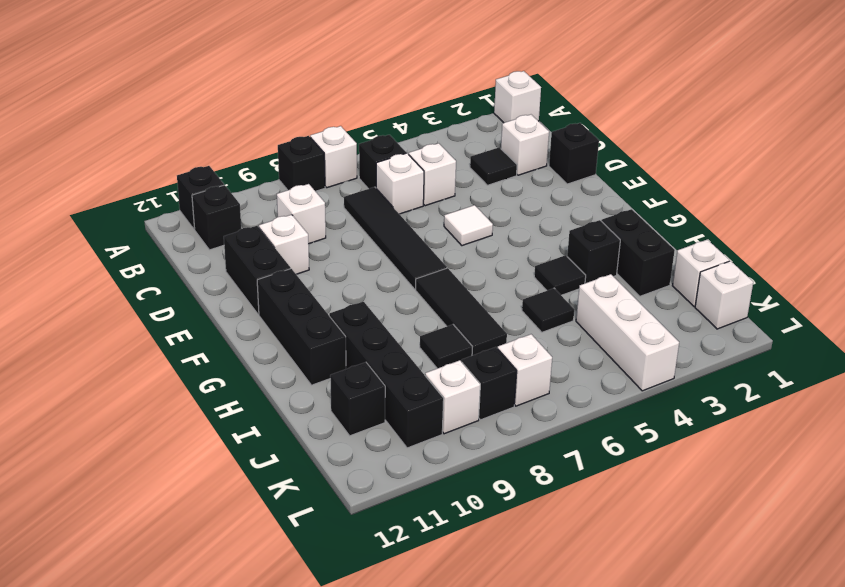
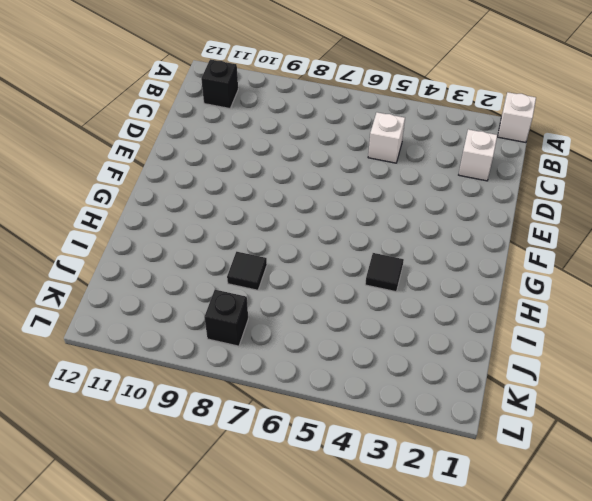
none -> white 1x1 brick [310,126,357,188]
none -> black 1x1 brick [278,136,325,191]
none -> black 1x1 brick [177,166,224,229]
none -> black 1x1 brick [359,135,406,189]

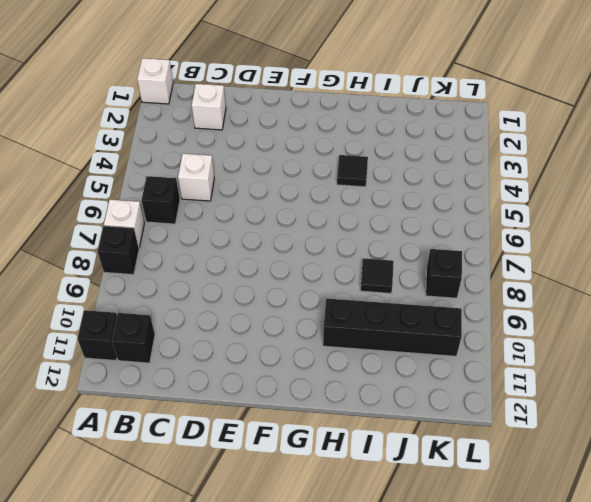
none -> black 1x1 tile [470,147,517,185]
none -> white 1x1 brick [376,153,424,214]
none -> black 1x4 tile [344,187,447,289]
none -> white 1x1 brick [277,184,326,244]

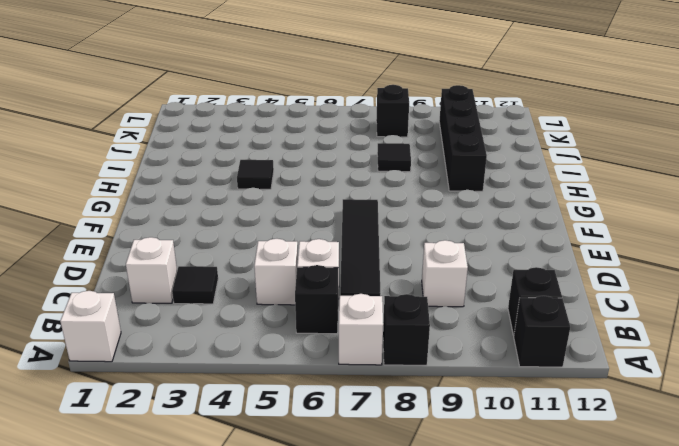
none -> black 1x1 brick [549,123,599,184]
none -> white 1x1 brick [259,215,309,274]
none -> black 1x2 brick [224,226,291,315]
none -> white 1x1 tile [444,205,493,246]

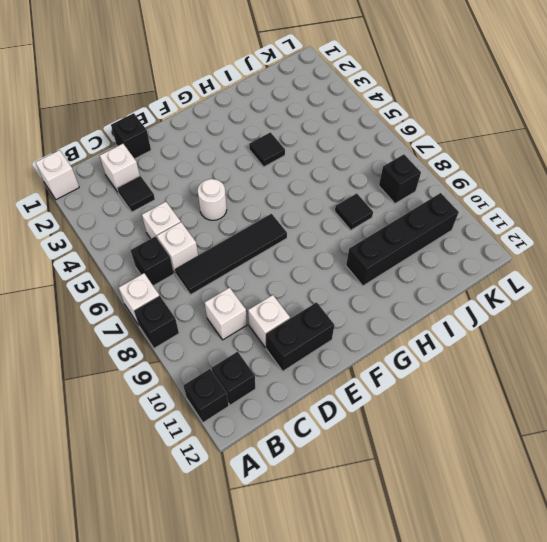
white 1x1 round brick [198,179,227,220] -> white 1x1 tile [444,205,493,246]
none -> black 1x3 brick [257,269,346,385]
none -> black 1x3 tile [416,268,507,356]
none -> black 1x2 brick [601,209,675,296]
none -> black 1x1 brick [567,220,620,283]

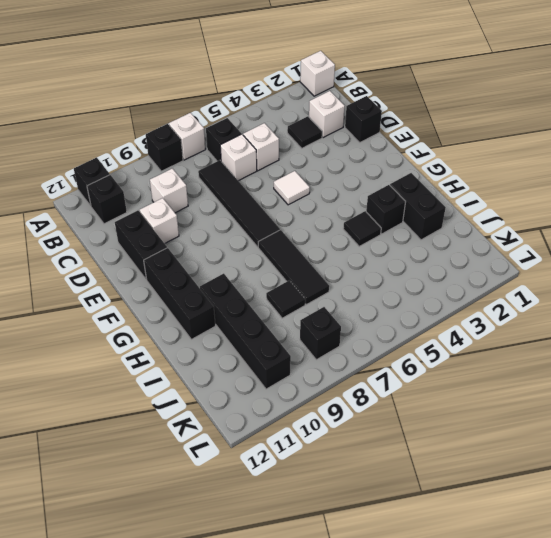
none -> black 1x1 tile [522,288,574,332]
none -> white 1x1 brick [672,240,729,307]
none -> white 1x3 brick [576,274,679,391]
none -> black 1x1 brick [330,362,385,436]

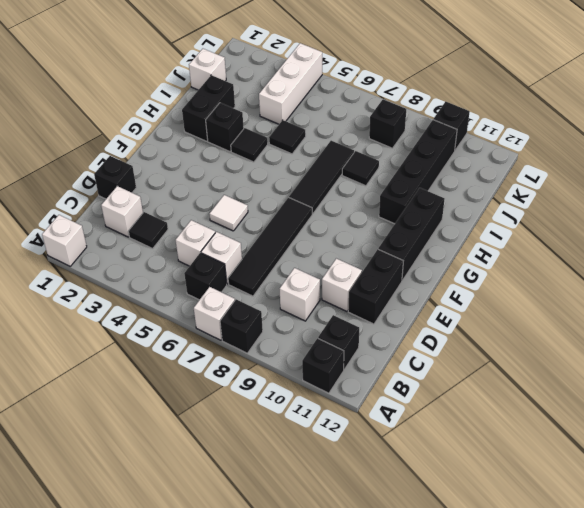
black 1x1 brick [433,102,470,150] -> black 1x1 brick moved to [330,362,385,436]
none -> white 1x1 brick [695,261,753,329]
none -> white 1x1 brick [498,334,552,406]
none -> white 1x1 brick [425,360,480,434]

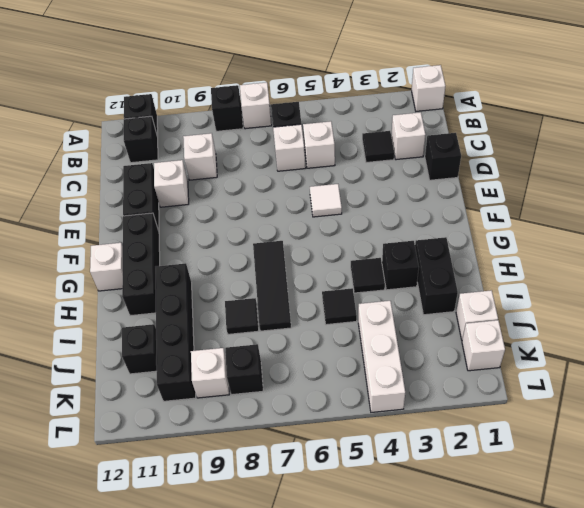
white 1x1 brick [90,243,123,291] -> white 1x1 brick moved to [498,334,552,406]
none -> black 1x4 tile [344,187,447,289]

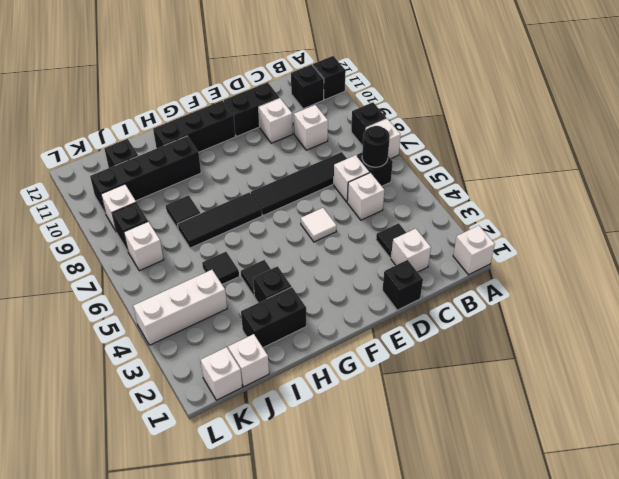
black 1x1 round brick [362,126,390,167] -> none

